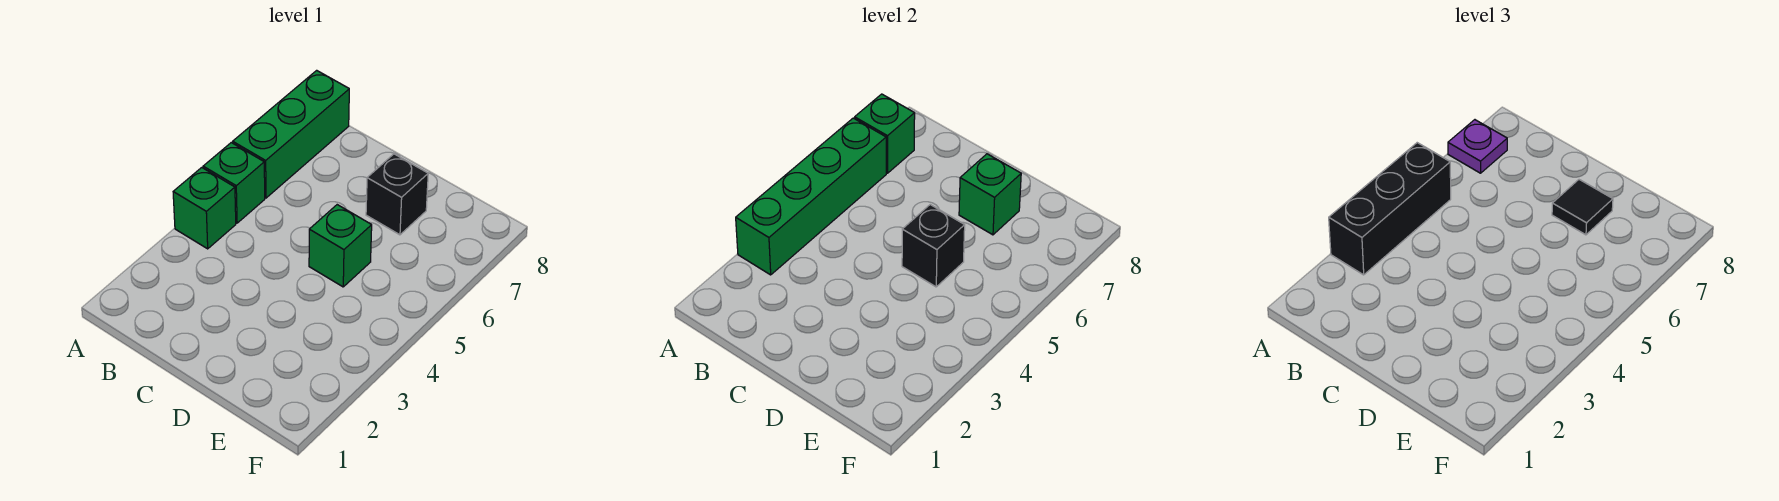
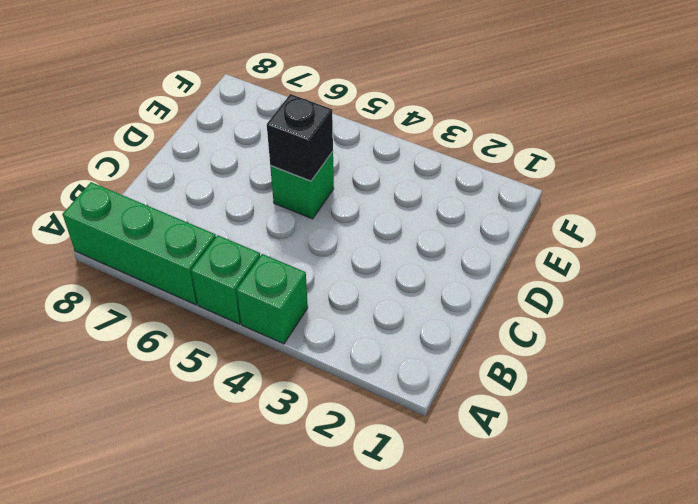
none -> black 1x1 brick [366,154,428,235]
none -> green 1x4 brick [736,118,886,275]
none -> green 1x1 brick [855,94,915,173]

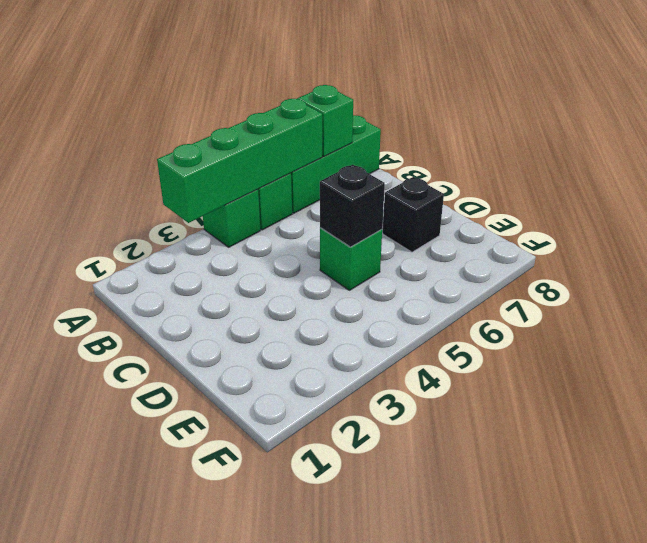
none -> green 1x1 brick [959,154,1021,235]
none -> black 1x3 brick [1329,143,1451,275]
none -> purple 1x1 plate [1448,120,1507,173]

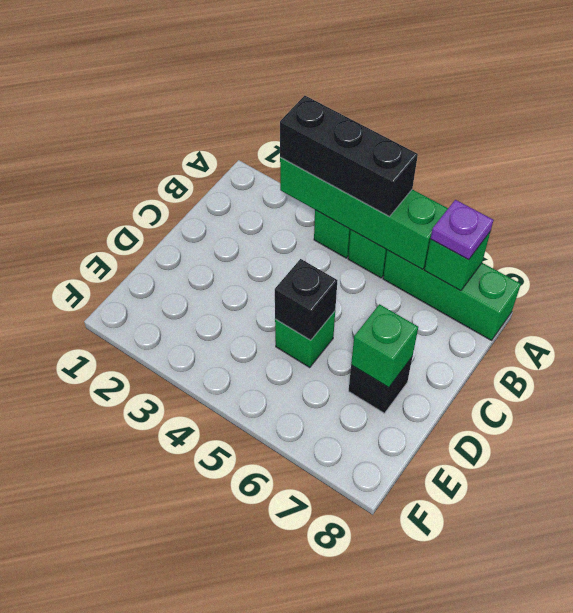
none -> black 1x1 tile [1552,180,1613,235]

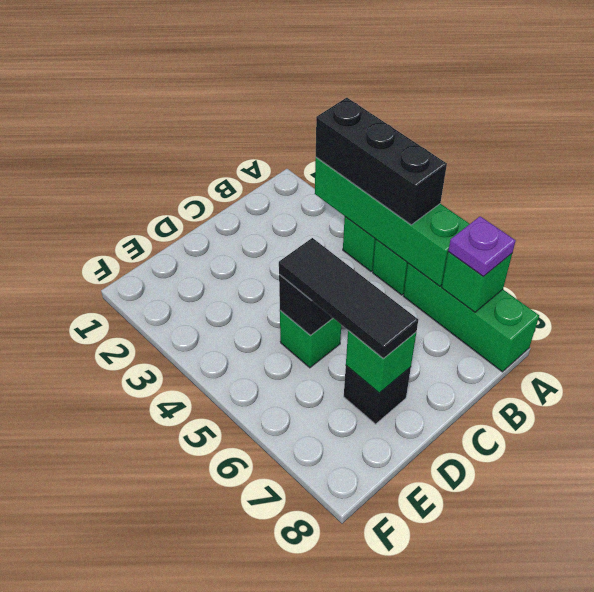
black 1x3 tile [279,238,418,359] -> black 1x1 tile [1552,180,1613,235]

